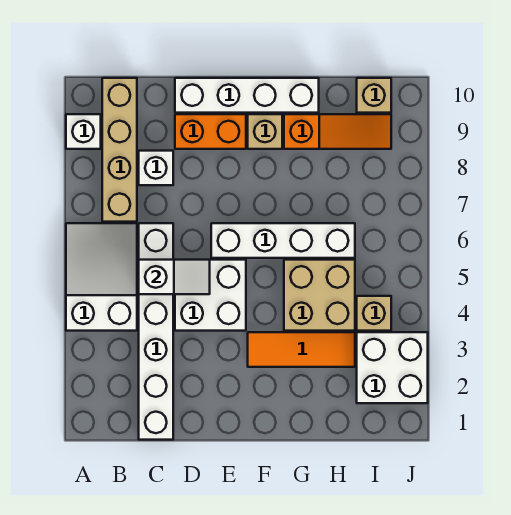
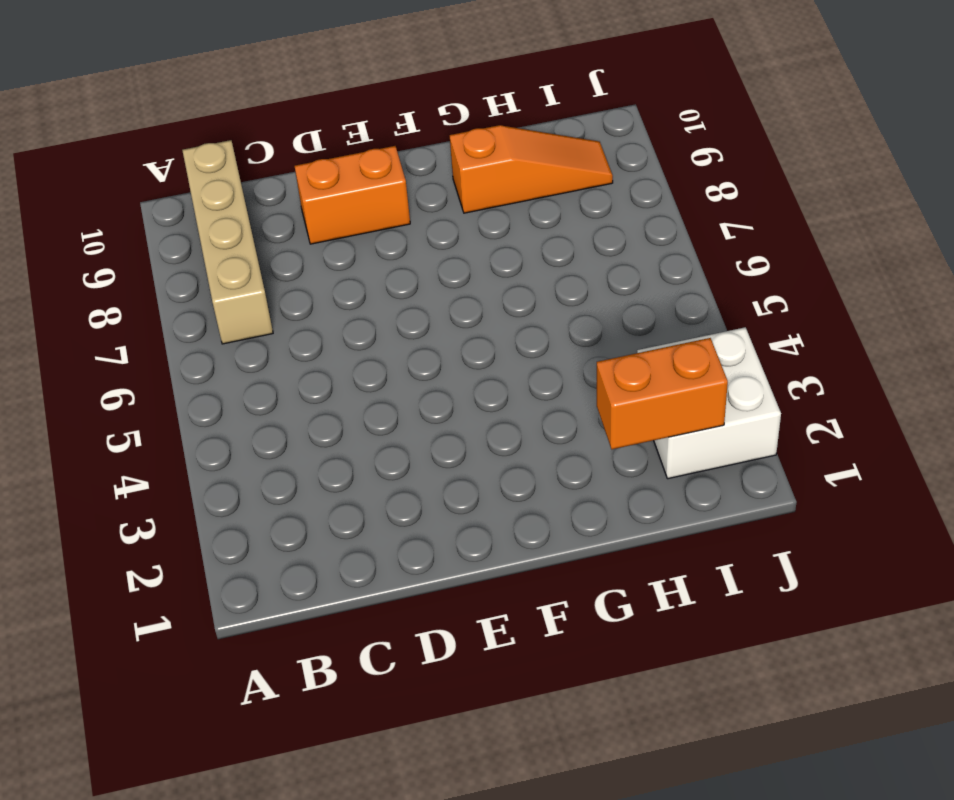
orange 1x2 brick [597,338,728,449] -> none
none -> white 2x3 slope [66,223,137,331]
none -> white 1x1 brick [66,114,101,149]
none -> white 1x6 brick [139,223,173,440]

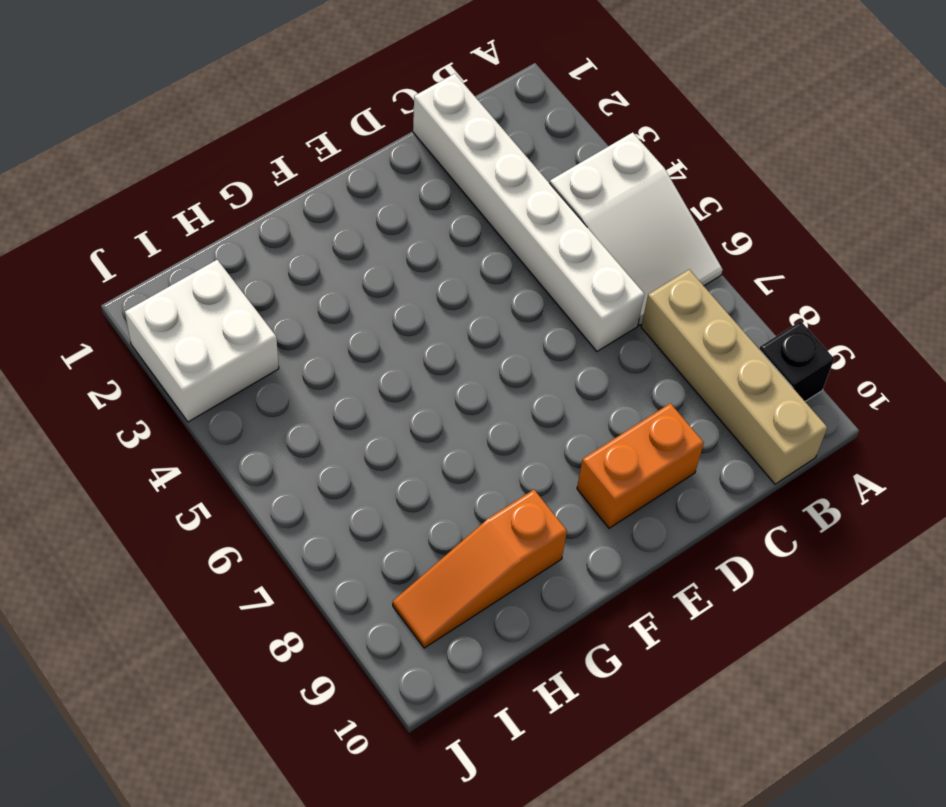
black 1x1 brick [759,321,834,401] -> white 1x1 brick [66,114,101,149]
none -> white 1x1 brick [139,151,173,185]
none -> white 2x2 brick [175,260,246,331]
none -> white 1x4 brick [175,78,319,113]

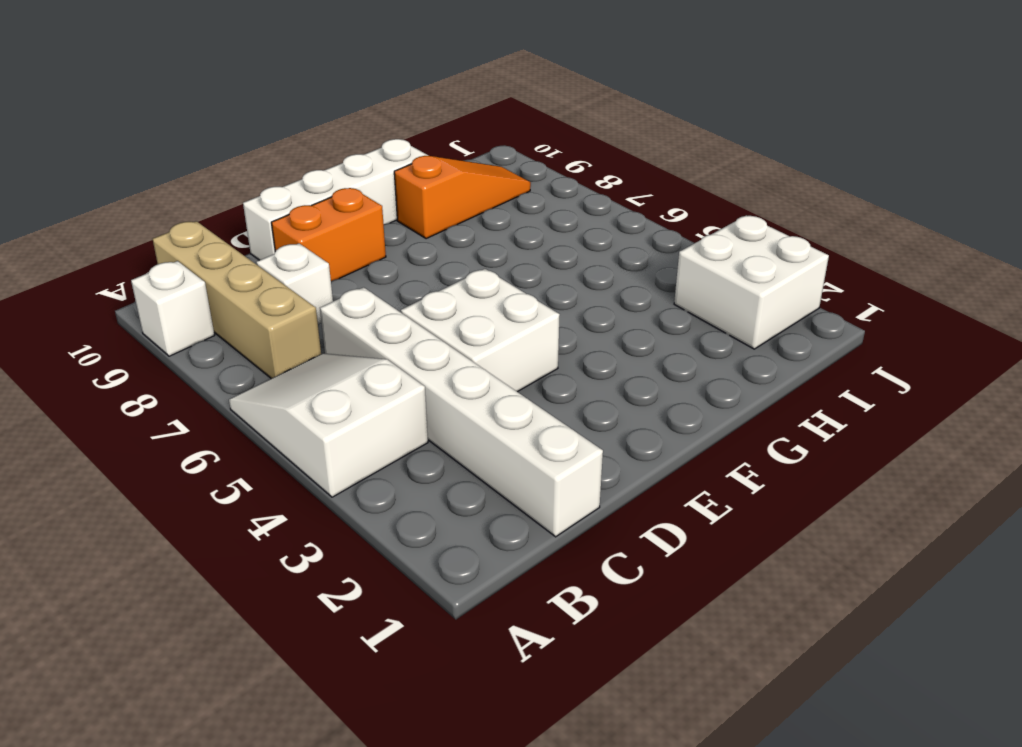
none -> white 1x4 brick [211,223,355,258]
none -> orange 1x3 tile [248,332,355,367]
none -> tan 1x1 brick [248,114,282,149]

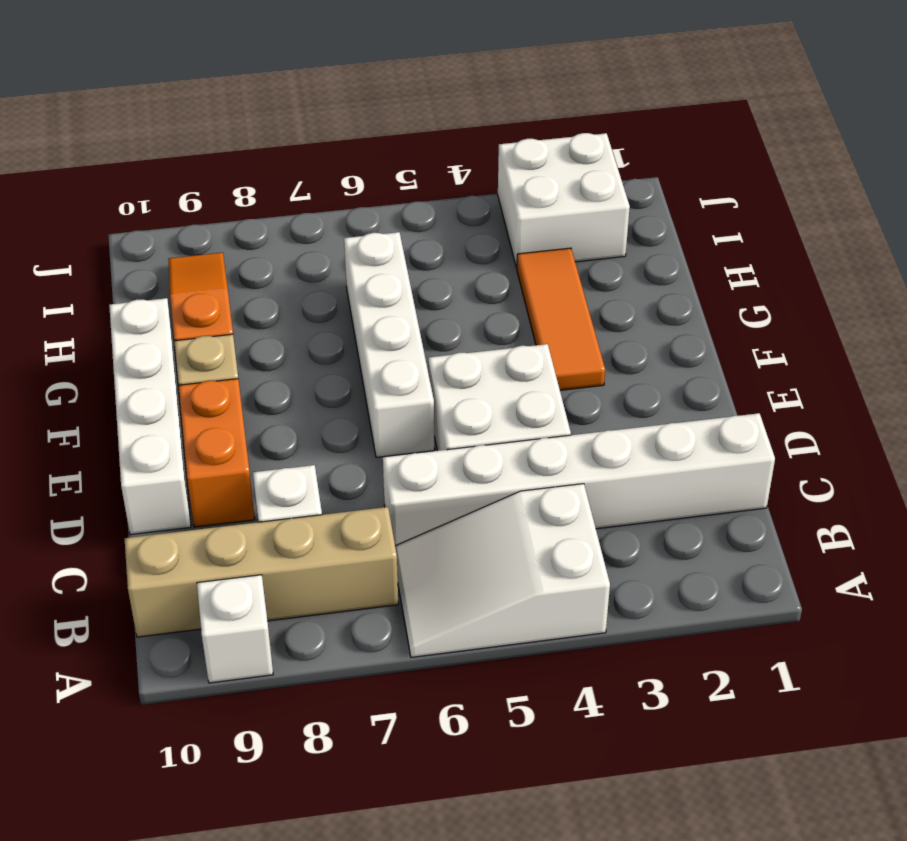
none -> tan 2x2 brick [284,260,355,331]
none -> tan 1x1 brick [357,296,391,331]
none -> tan 1x1 brick [357,78,391,113]

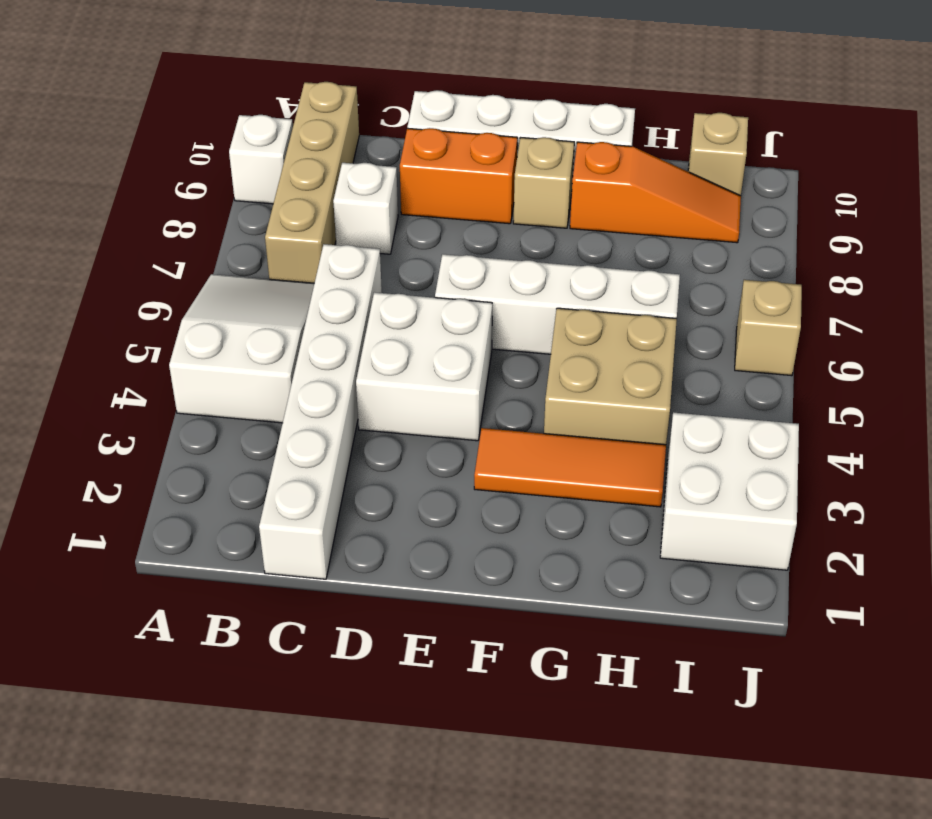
tan 1x1 brick [735,280,802,376] -> tan 1x1 brick moved to [357,296,391,331]
none -> white 1x2 slope [139,260,210,294]

